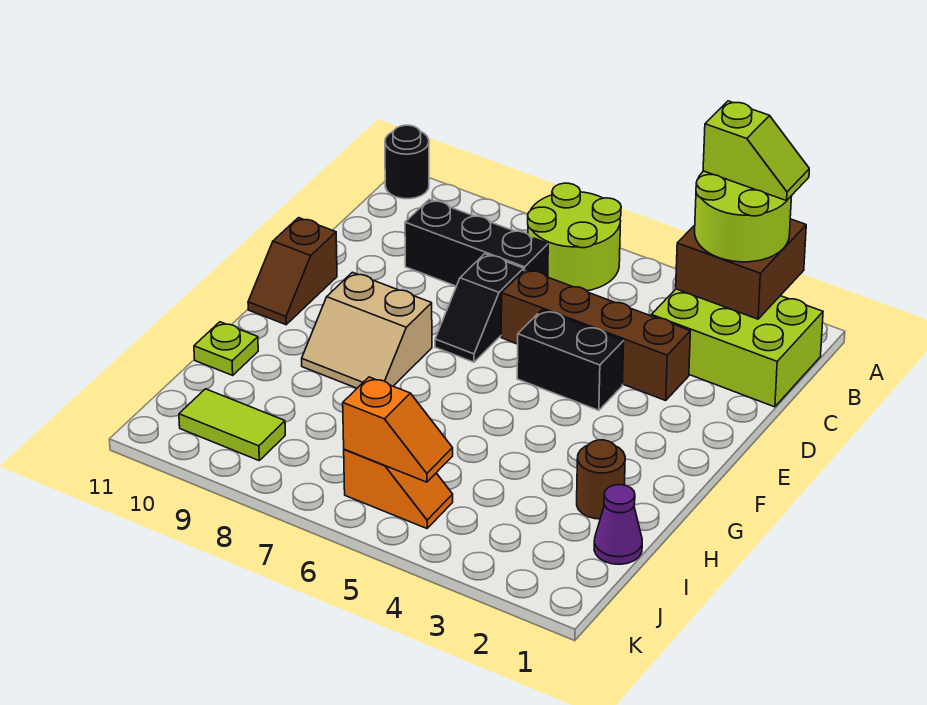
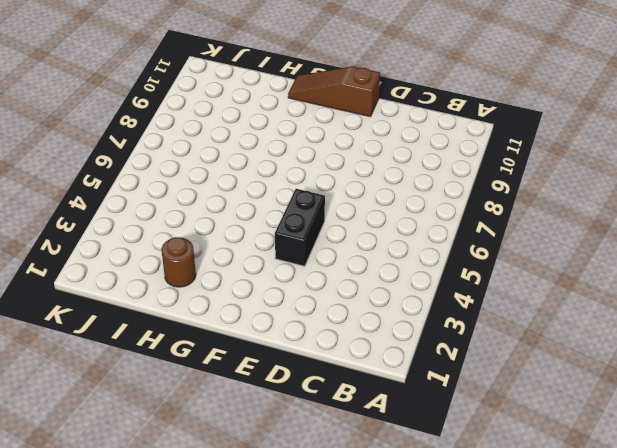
brown 1x3 slope [288,66,380,117] -> brown 1x2 slope [248,218,337,325]
none -> lime 2x2 round brick [528,183,621,291]
none -> black 1x1 round brick [385,125,429,199]
none -> lime 2x3 brick [651,289,823,407]

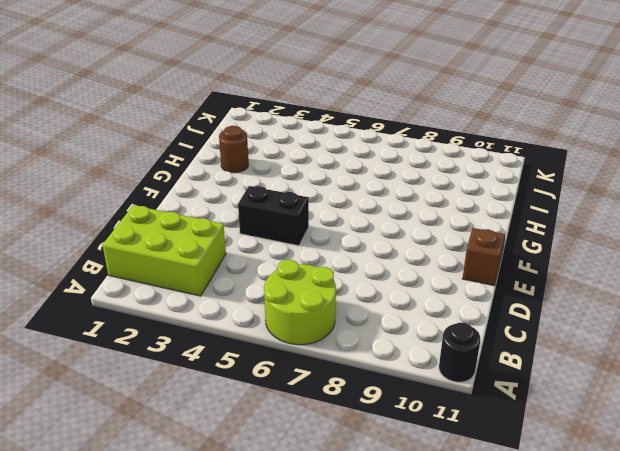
none -> black 1x3 brick [405,199,548,286]
none -> brown 1x4 brick [501,269,690,400]
none -> black 1x2 slope [435,254,524,362]

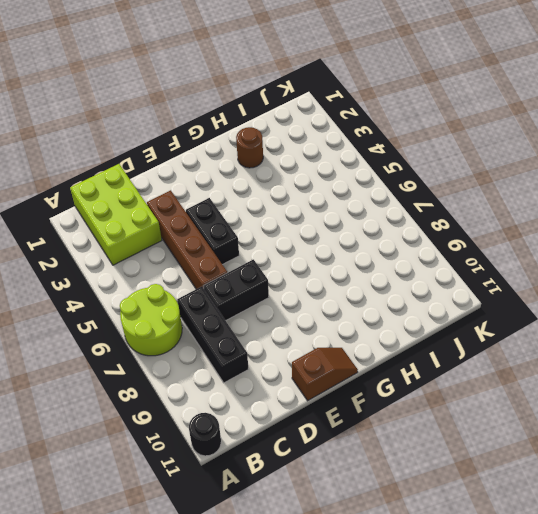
black 1x2 brick [204,259,269,321] -> black 1x2 slope [435,254,524,362]
none -> tan 2x2 slope [302,272,432,388]
none -> lime 1x1 plate [194,322,258,375]
none -> purple 1x1 cone [594,485,642,564]

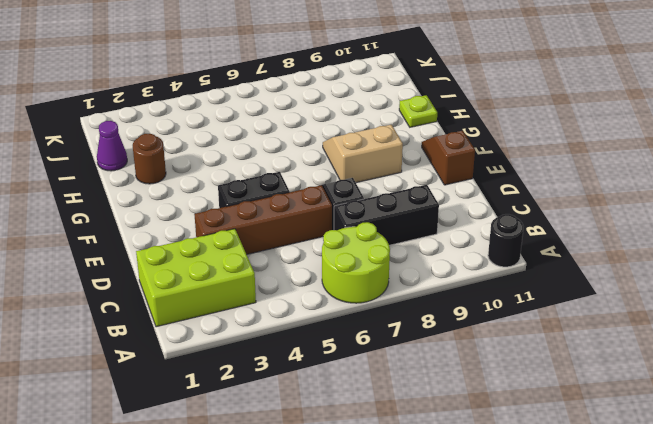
none -> orange 1x2 slope [344,450,453,528]
none -> lime 1x2 tile [179,389,285,460]
none -> brown 2x2 brick [676,219,806,319]

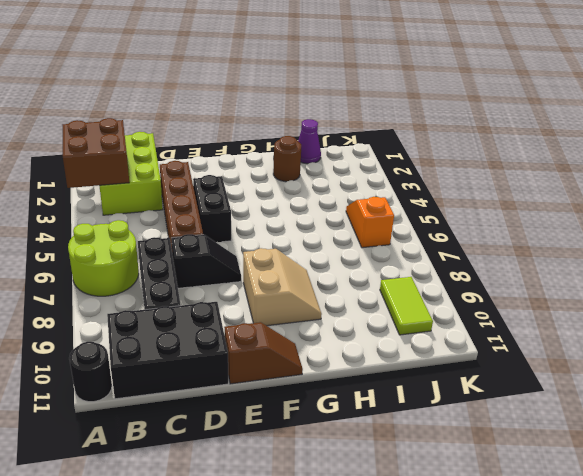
black 2x3 brick [107,302,228,399] -> none
none -> lime 1x1 plate [194,322,258,375]
none -> orange 1x2 slope [343,377,453,482]
none -> lime 2x2 round brick [695,171,792,262]

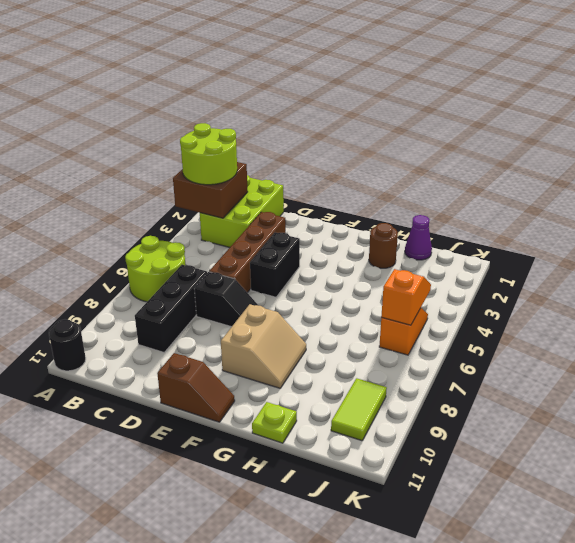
none -> lime 1x2 slope [703,101,809,201]

